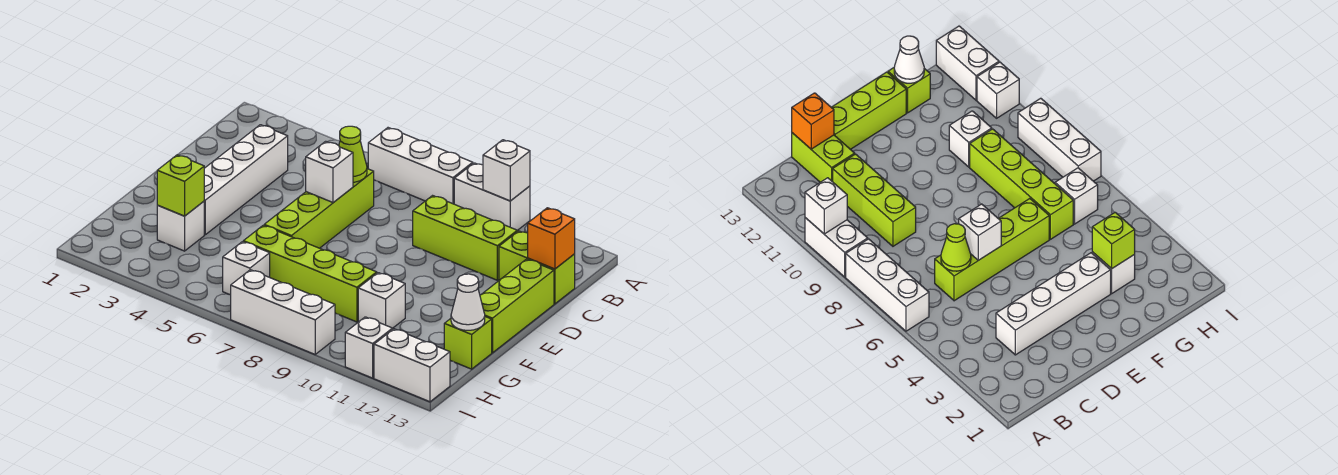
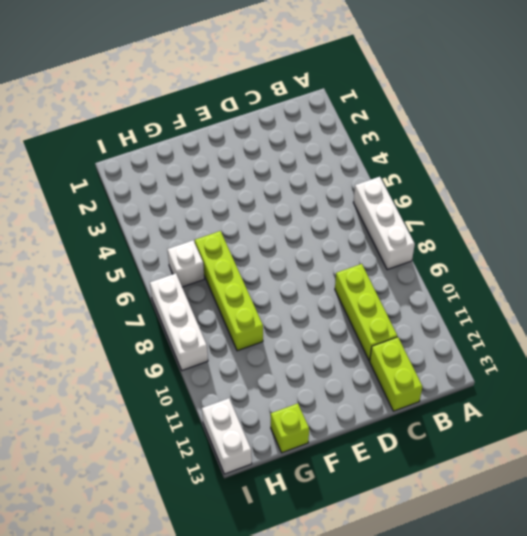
none -> white 1x2 brick [454,163,530,230]
none -> white 1x4 brick [204,125,288,235]
none -> lime 1x4 brick [264,169,374,248]

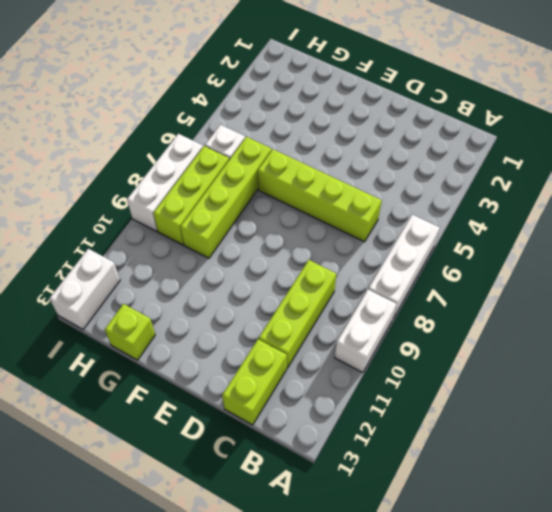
lime 1x3 brick [153,146,229,245] -> lime 1x3 brick turned to [480,259,554,353]
none -> white 1x4 brick [204,125,288,235]
none -> white 1x1 brick [157,201,204,251]
none -> white 1x1 brick [358,273,405,328]

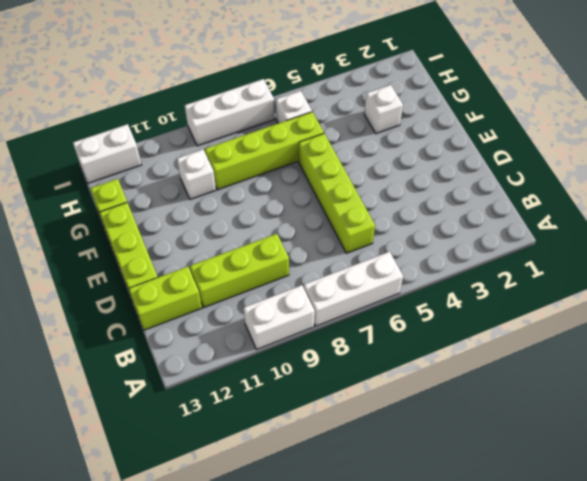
none -> white 1x4 brick [204,125,288,235]
none -> white 1x1 brick [345,317,392,378]
none -> white 1x1 brick [483,140,530,201]

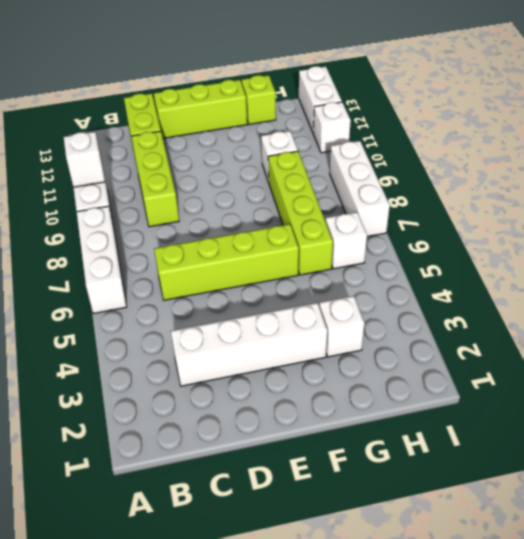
none -> lime 1x1 cone [339,126,367,182]
none -> orange 1x1 brick [528,208,575,269]
none -> white 1x1 brick [306,141,353,202]

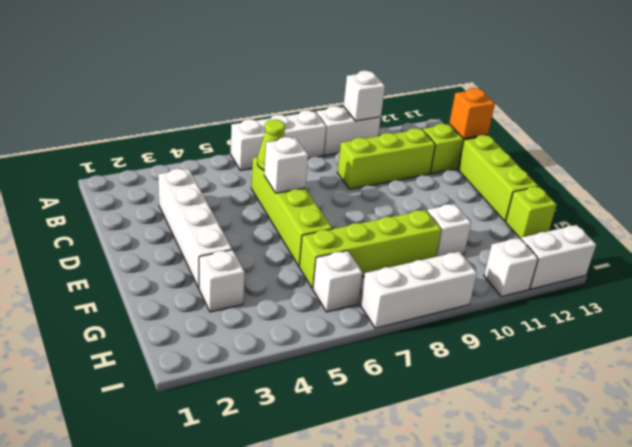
none -> lime 1x1 brick [157,155,204,216]
none -> white 1x1 cone [451,274,485,330]

